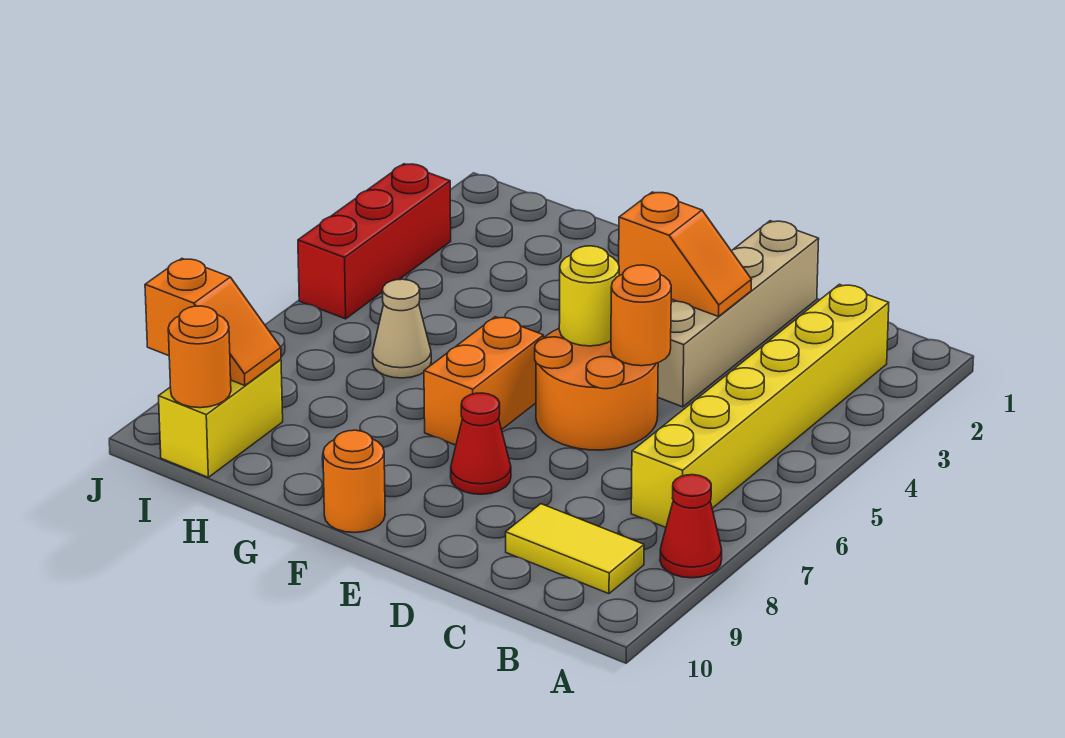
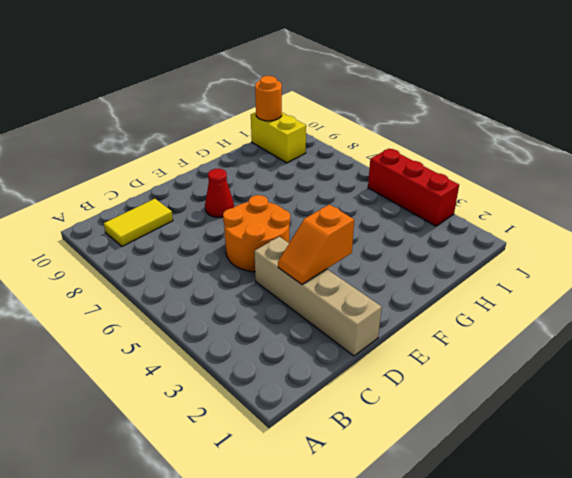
none -> red 1x1 cone [660,475,722,578]
none -> yellow 1x6 brick [631,284,889,527]
none -> orange 1x2 brick [424,317,544,445]

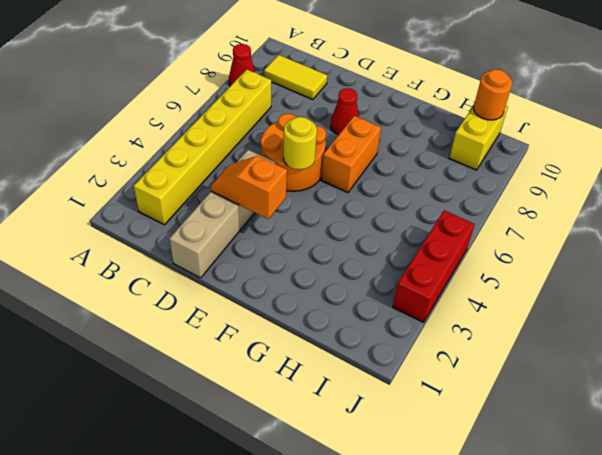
none -> orange 1x1 round brick [323,430,385,533]
none -> tan 1x1 cone [372,279,431,378]
none -> orange 1x1 round brick [611,265,671,366]

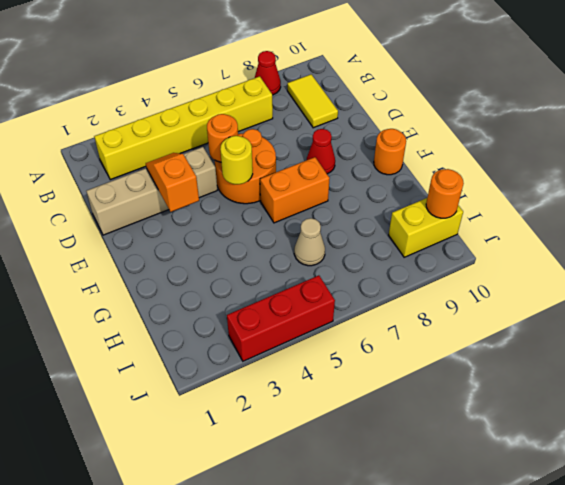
none -> orange 1x2 slope [145,259,281,386]

